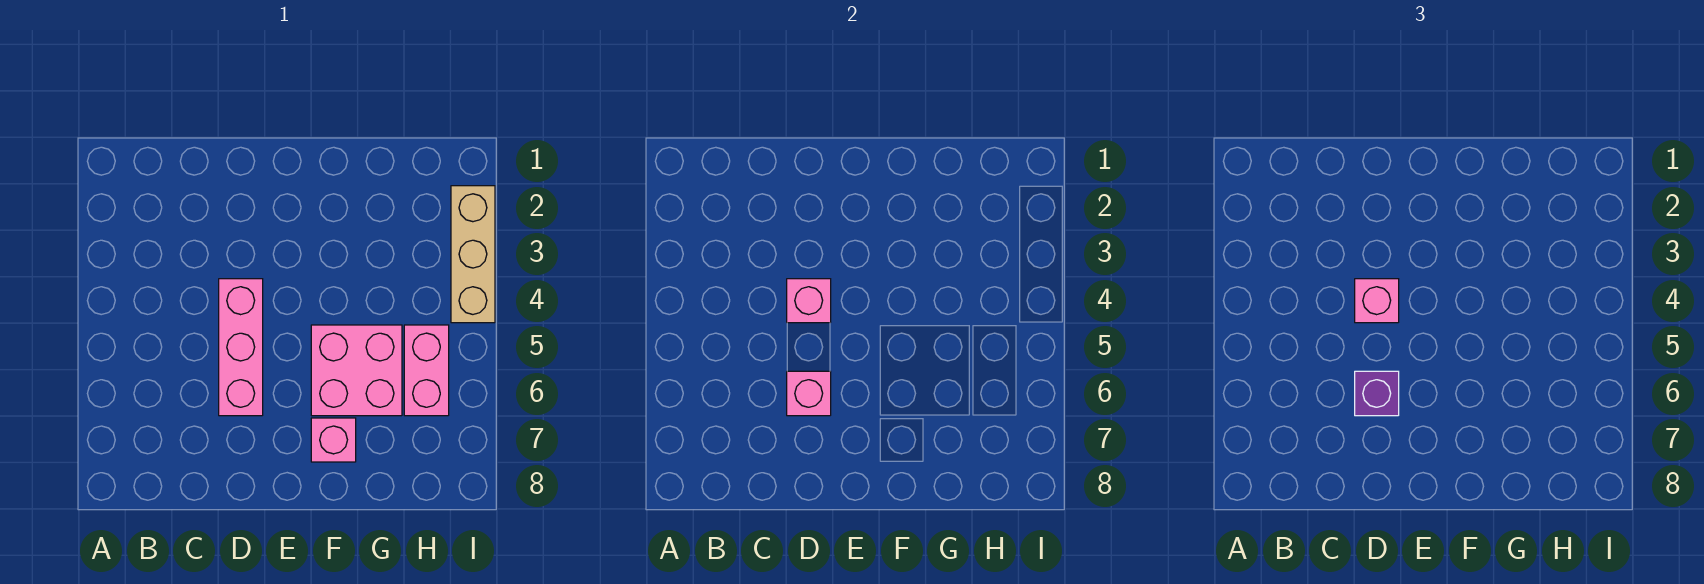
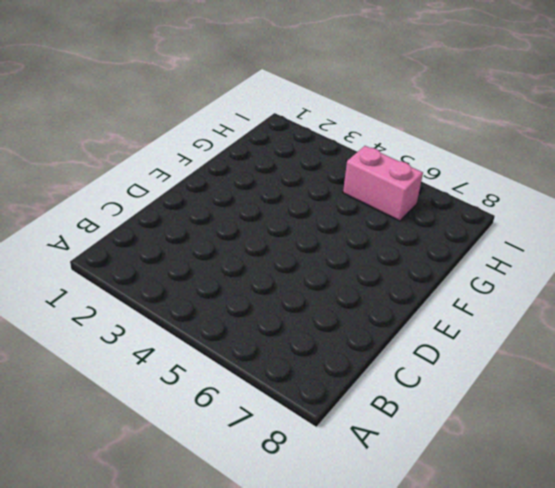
none -> pink 1x3 brick [219,279,263,416]
none -> pink 2x2 brick [311,325,402,416]

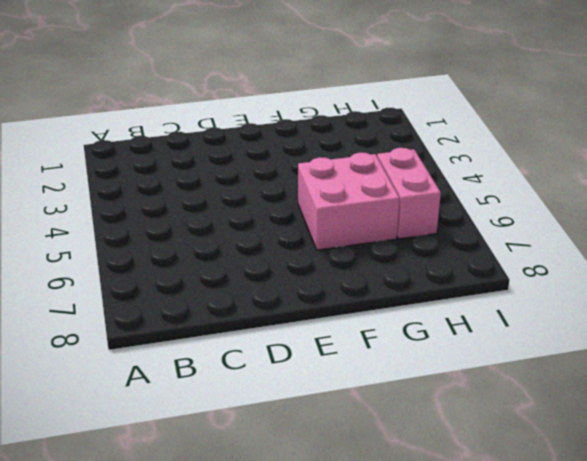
none -> pink 1x3 brick [219,279,263,416]
none -> pink 1x1 brick [311,418,356,462]

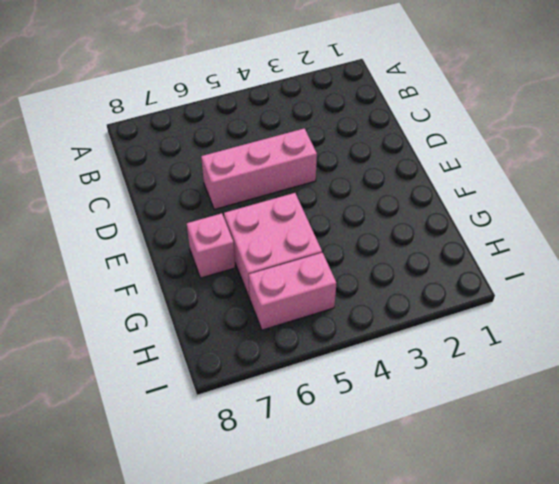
none -> tan 1x3 brick [451,186,495,323]
none -> pink 1x1 brick [787,279,831,323]

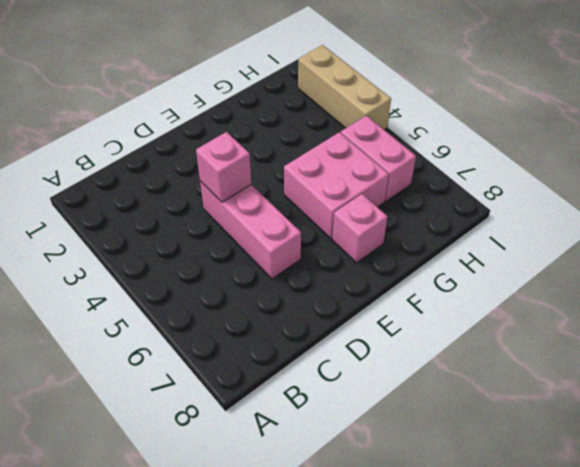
none -> pink 1x1 brick [787,371,831,416]
none -> pink 1x1 brick [1355,279,1399,323]

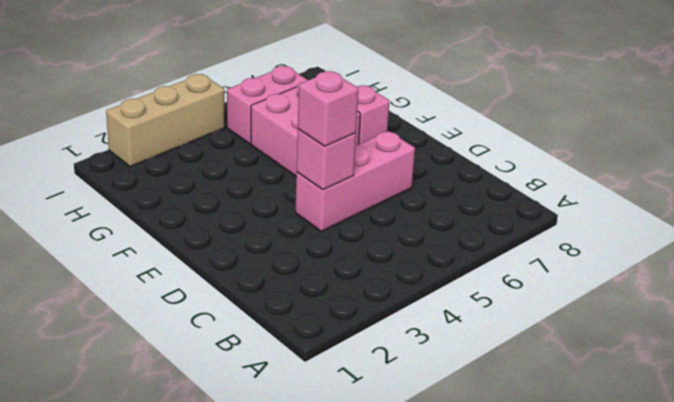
none -> pink 1x1 brick [787,371,831,416]
none -> purple 1x1 brick [1355,371,1399,416]

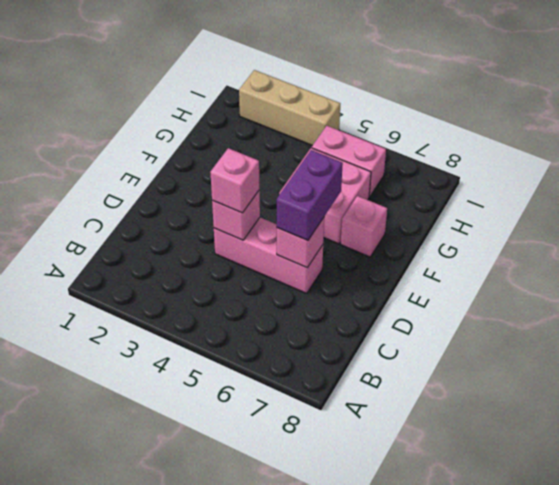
purple 1x2 brick [277,150,343,241] -> purple 1x1 brick [1355,371,1399,416]

